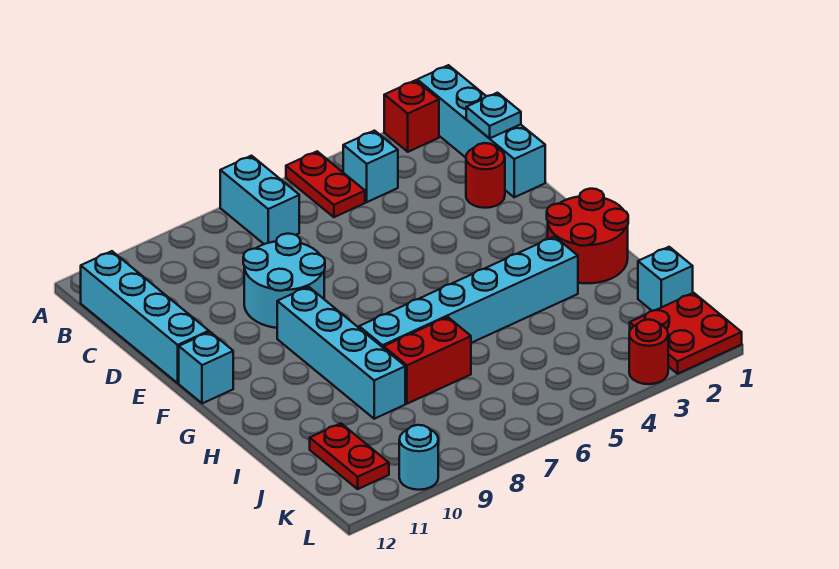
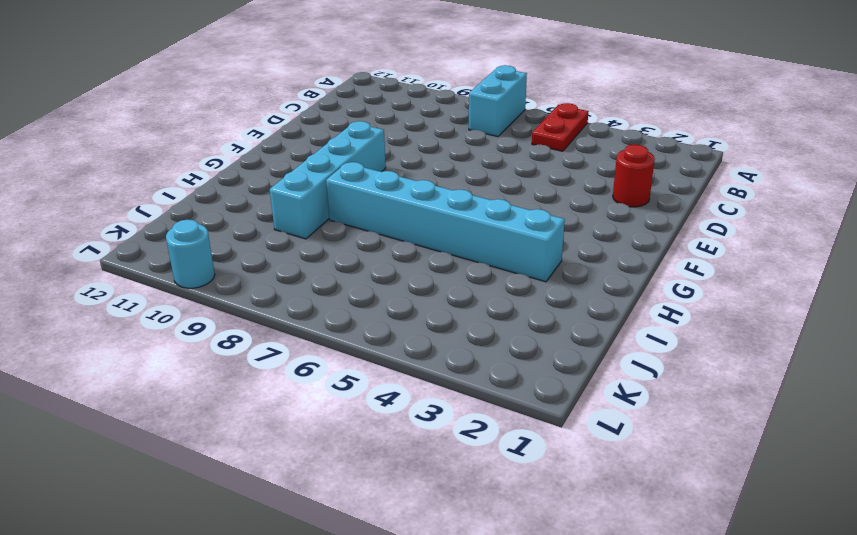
none -> cyan 1x4 brick [417,65,545,197]
none -> red 1x1 brick [384,80,439,152]
none -> cyan 1x1 brick [343,131,398,202]

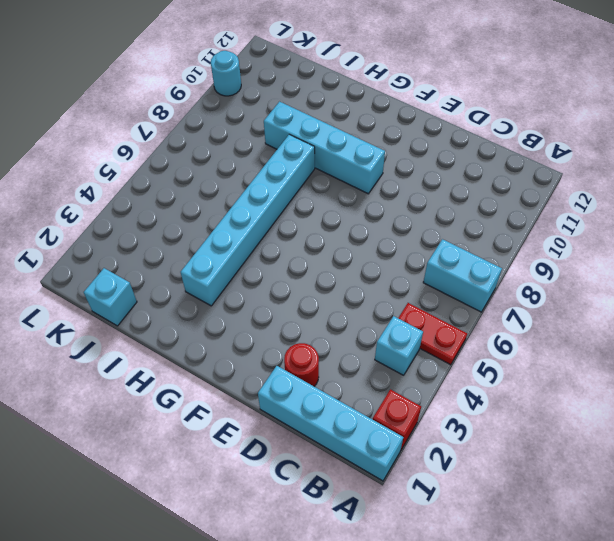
none -> cyan 1x4 brick [81,251,209,383]
none -> cyan 2x2 round brick [243,234,325,328]
none -> cyan 1x1 brick [179,332,233,403]

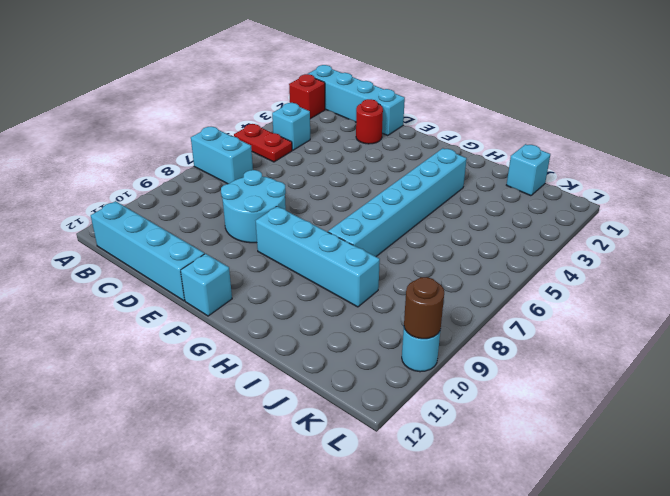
brown 1x1 round brick [404,277,444,339] -> none
none -> red 2x2 round brick [547,189,628,283]
none -> red 1x2 brick [384,317,471,404]
none -> red 1x2 plate [310,423,389,489]

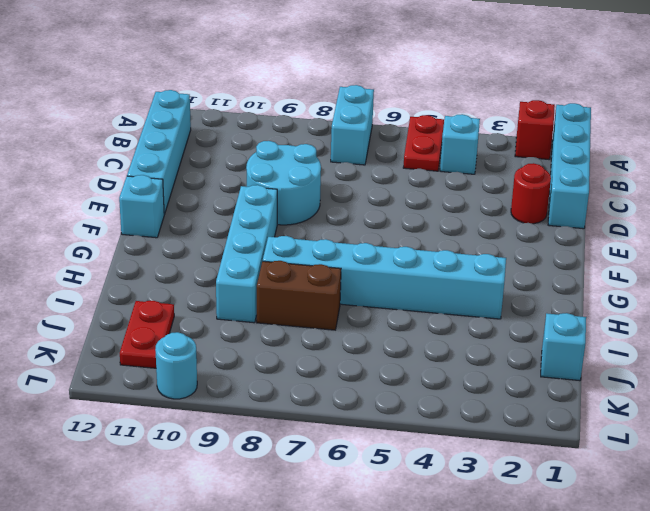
brown 1x2 brick [257,261,341,330] -> red 1x2 brick [384,317,471,404]
none -> red 2x2 round brick [547,189,628,283]
none -> red 2x2 plate [630,293,742,374]
none -> red 1x1 round brick [629,320,668,384]

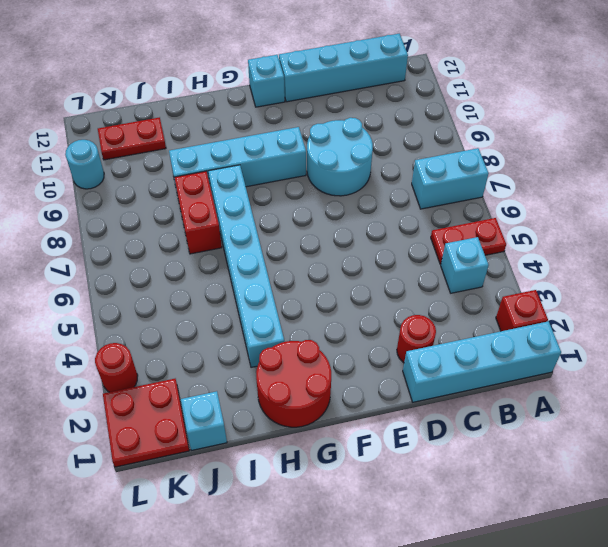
none -> cyan 1x1 plate [466,93,521,138]

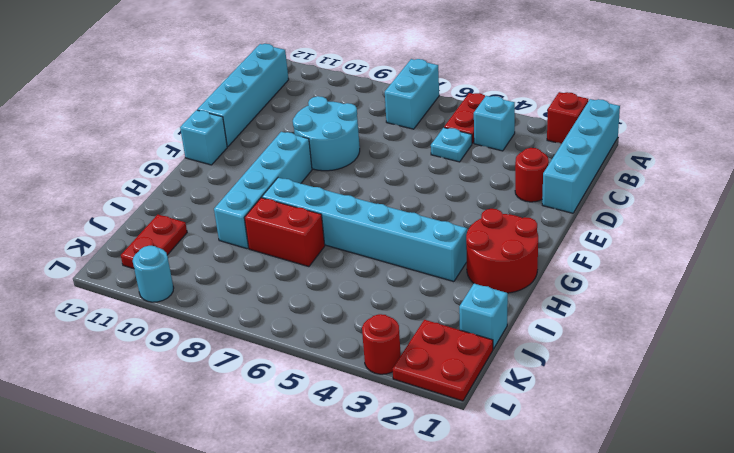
cyan 1x1 plate [431,128,472,162] -> cyan 1x1 plate moved to [466,93,521,138]

